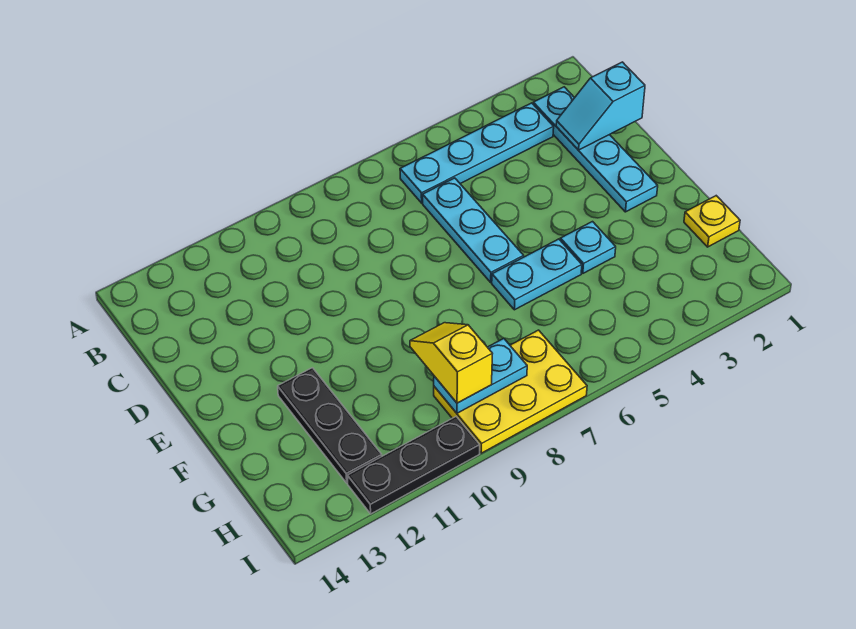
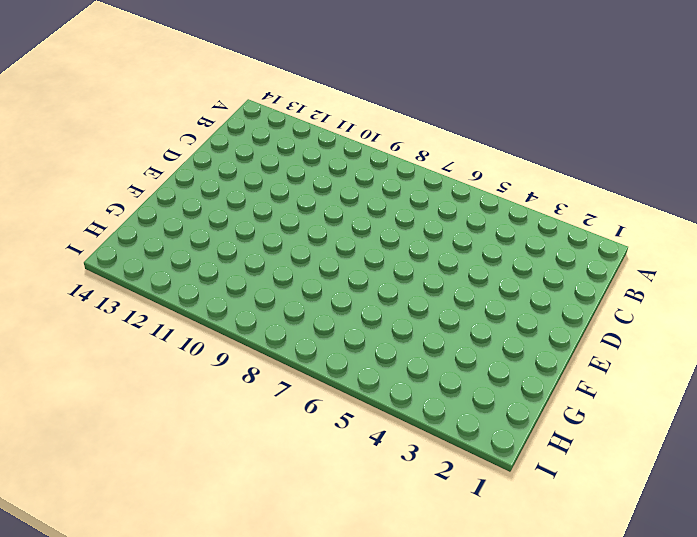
none -> cyan 1x4 plate [533,87,658,212]
none -> cyan 1x4 plate [400,103,554,203]
none -> cyan 1x3 plate [423,178,524,282]

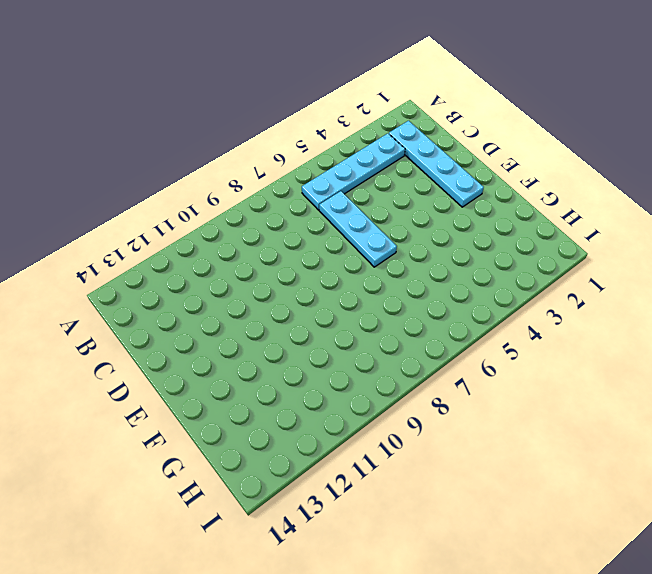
none -> cyan 1x1 plate [560,222,616,273]
none -> cyan 1x2 plate [492,239,582,310]
none -> black 1x3 plate [278,368,382,483]

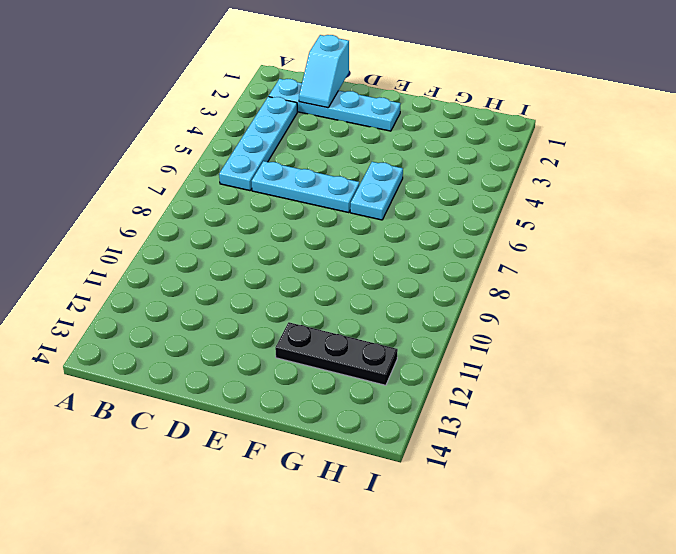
none -> cyan 1x1 plate [560,222,616,273]
none -> yellow 1x1 plate [684,196,740,247]
none -> yellow 2x3 plate [434,330,587,453]

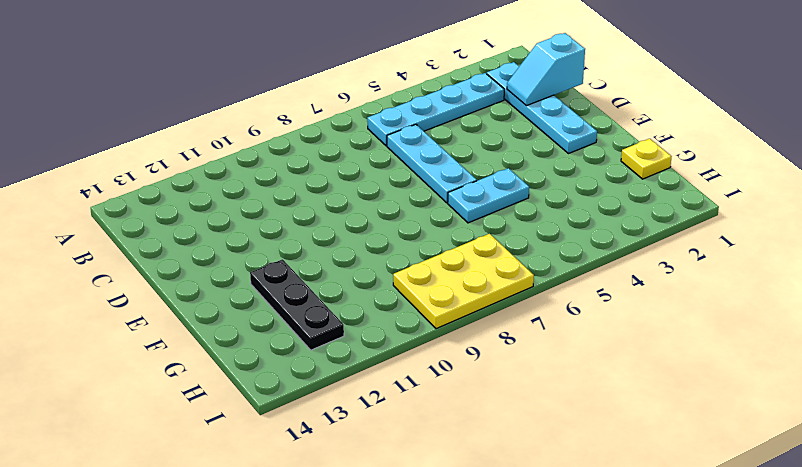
none -> cyan 1x1 plate [560,222,616,273]
none -> black 1x3 plate [347,417,480,514]
none -> cyan 1x2 plate [434,339,527,413]

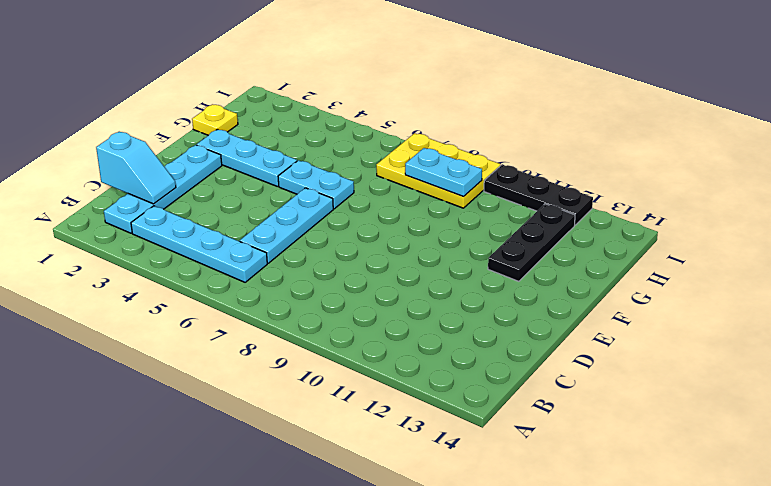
cyan 1x3 plate [197,129,297,186] -> cyan 1x1 plate [560,222,616,273]
none -> yellow 1x2 slope [410,323,493,403]

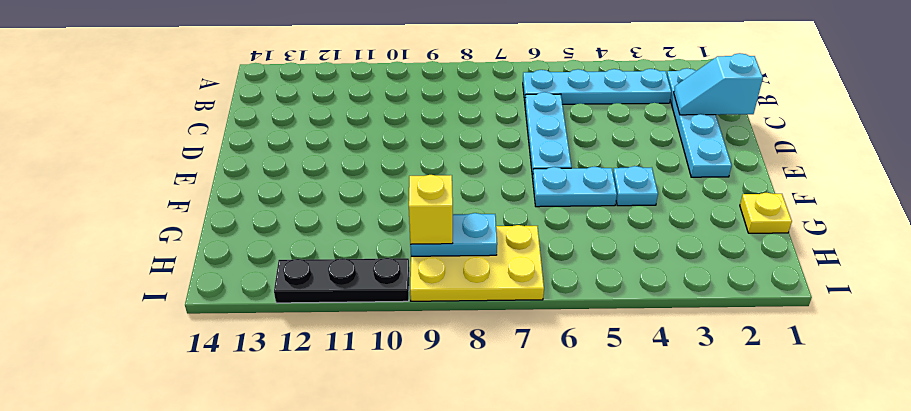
none -> black 1x3 plate [278,368,382,483]

